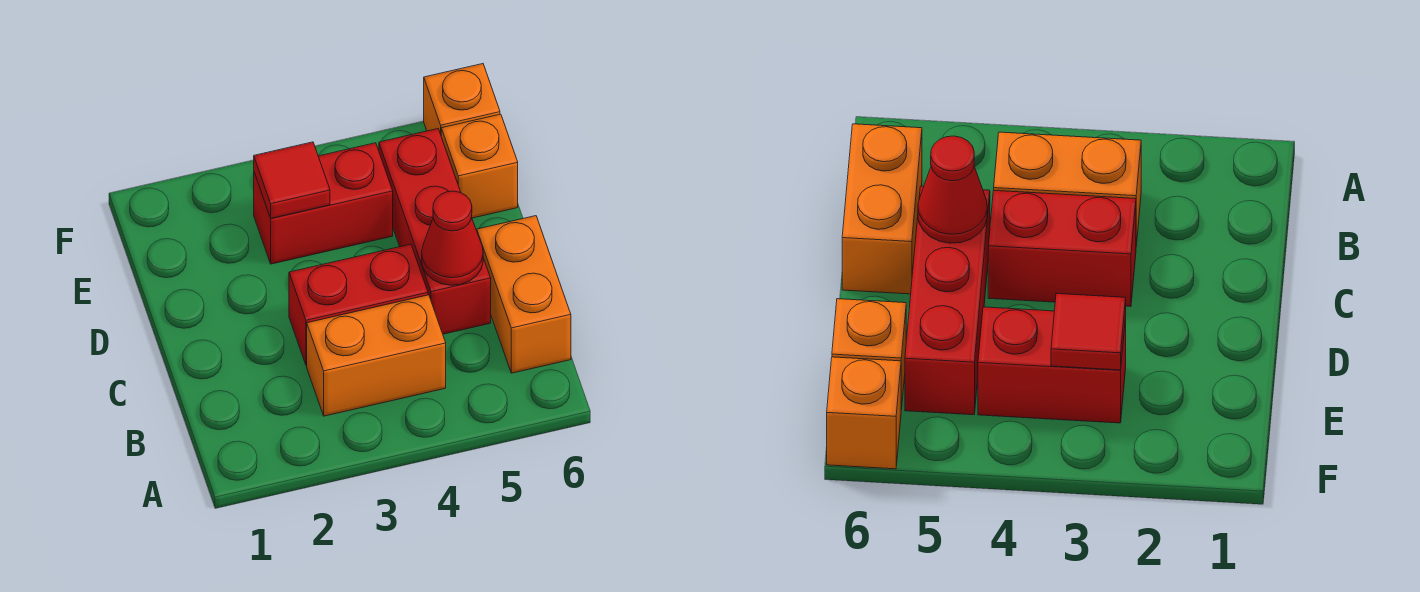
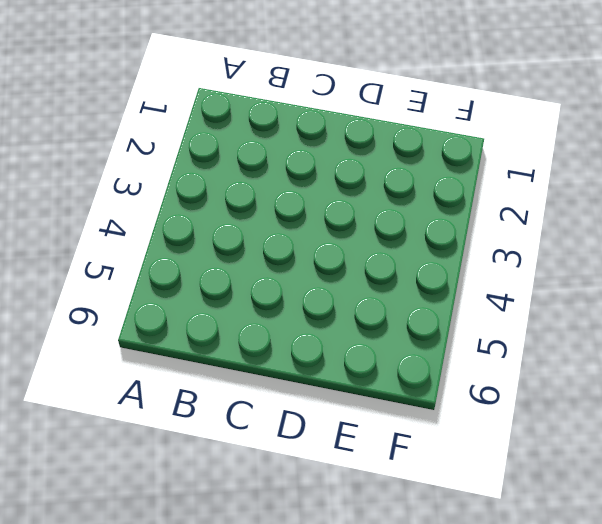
none -> orange 1x2 brick [307,295,446,416]
none -> orange 1x2 brick [477,216,571,373]

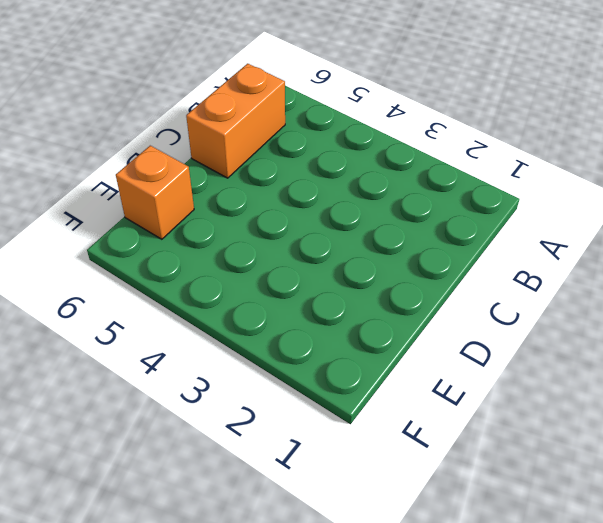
none -> orange 1x2 brick [307,295,446,416]
none -> red 1x2 brick [289,244,428,366]

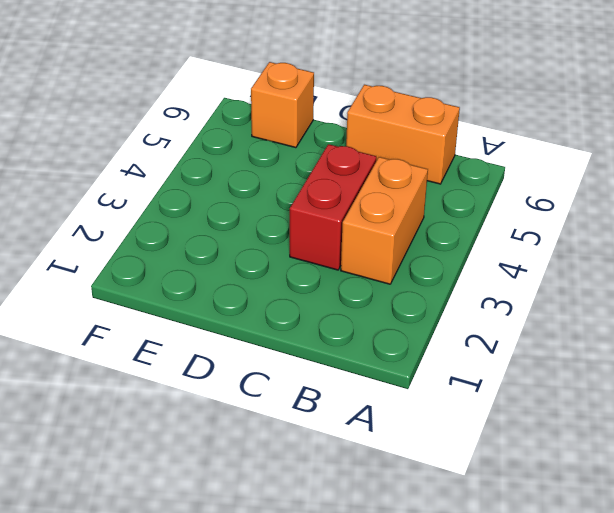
none -> red 1x3 brick [379,129,491,334]
none -> red 1x2 brick [254,143,393,264]

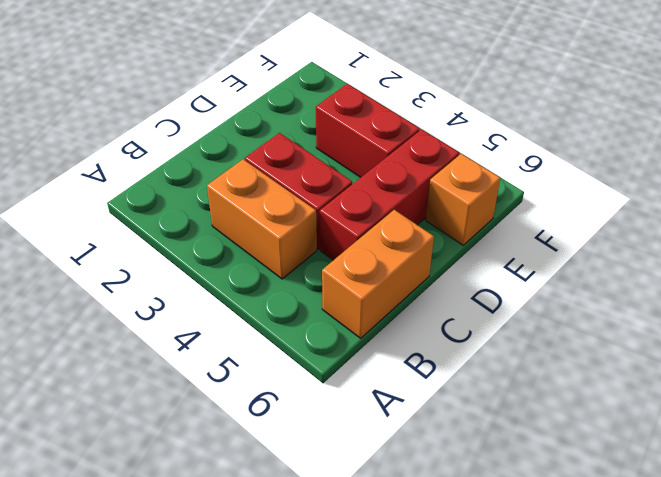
none -> orange 1x1 brick [424,64,500,134]
none -> red 1x1 cone [422,191,483,285]

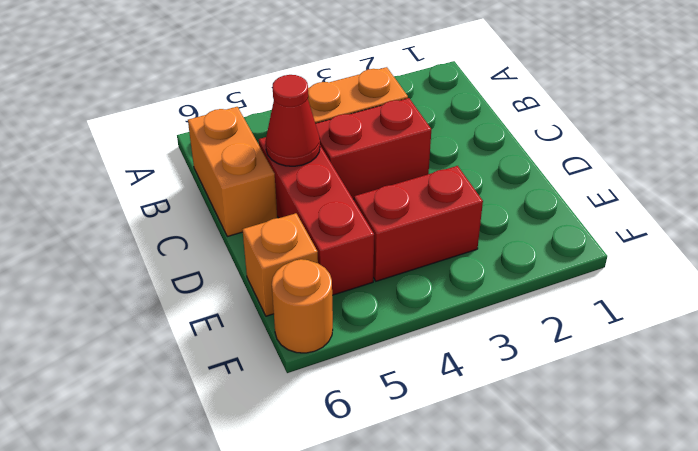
orange 1x1 round brick [272,259,333,353] -> orange 1x1 brick [424,64,500,134]
none -> red 1x1 tile [254,142,330,218]

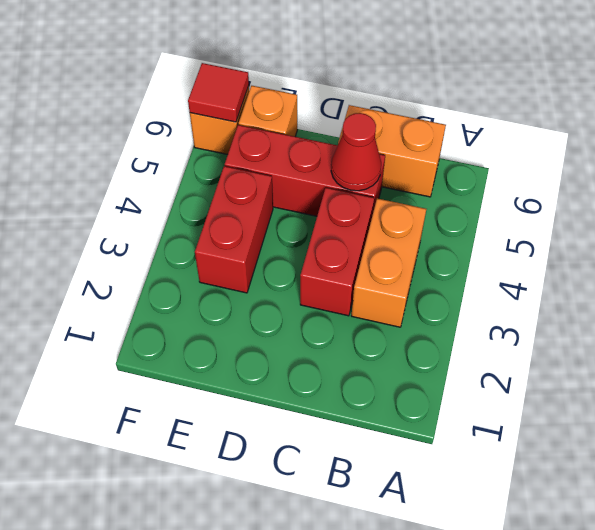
red 1x1 tile [188,63,249,122] -> red 1x1 tile moved to [254,142,330,218]

